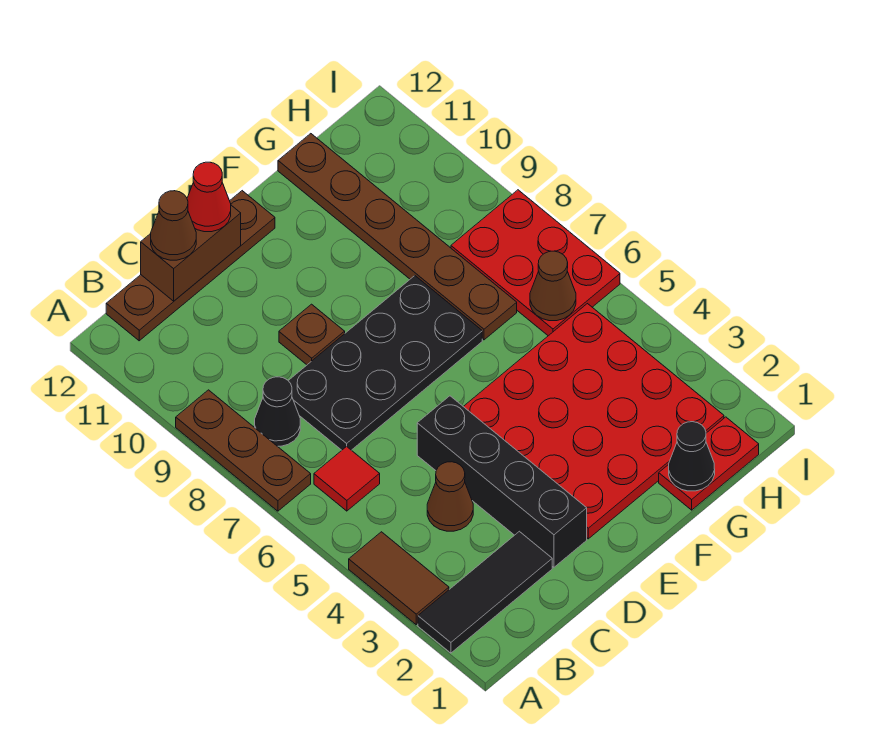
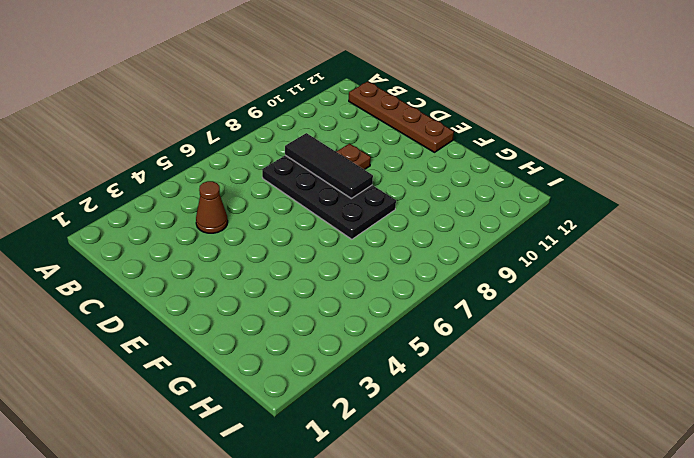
black 1x3 tile [285,133,373,198] -> black 1x3 tile moved to [418,531,552,653]
none -> brown 1x2 tile [349,532,449,625]
none -> brown 1x3 plate [176,390,311,511]
none -> red 1x1 tile [314,446,380,511]

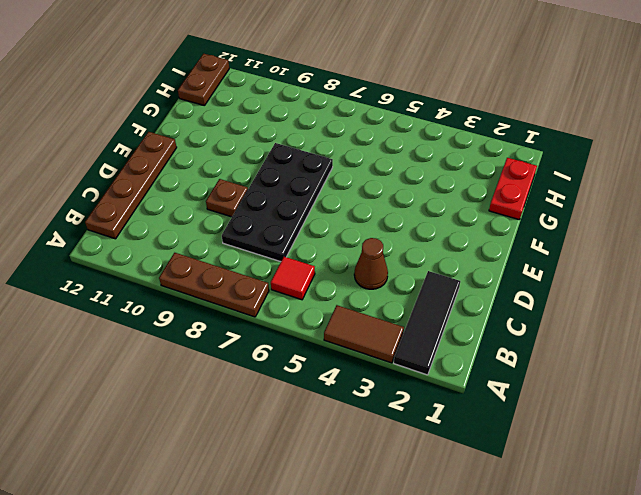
brown 1x2 plate [178,54,229,106] -> none
none -> black 1x1 cone [255,377,300,446]
none -> black 1x4 brick [417,396,587,567]
none -> red 4x4 plate [463,304,724,539]

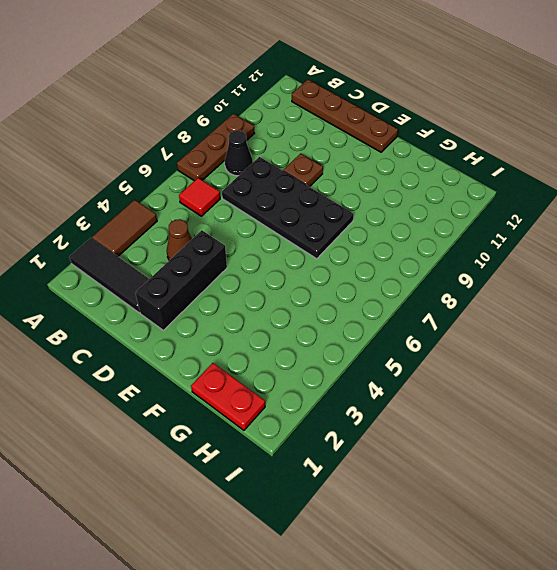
black 1x3 brick [136,230,227,330] -> black 1x4 brick [417,396,587,567]
none -> red 4x4 plate [463,304,724,539]
none -> brown 1x6 plate [278,134,517,340]
none -> red 2x3 plate [451,190,620,336]

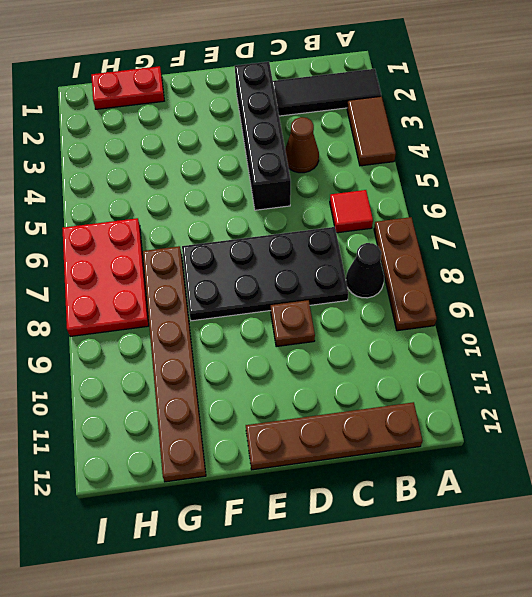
none -> red 4x4 plate [463,304,724,539]
none -> brown 1x2 brick [141,205,241,301]
none -> black 1x1 cone [669,422,715,491]

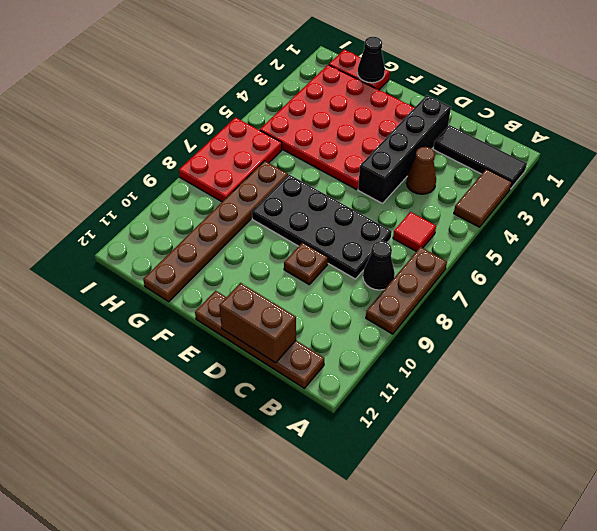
none -> brown 1x1 cone [530,251,576,321]
none -> brown 1x1 cone [151,191,196,260]
none -> red 1x1 cone [187,162,231,232]

